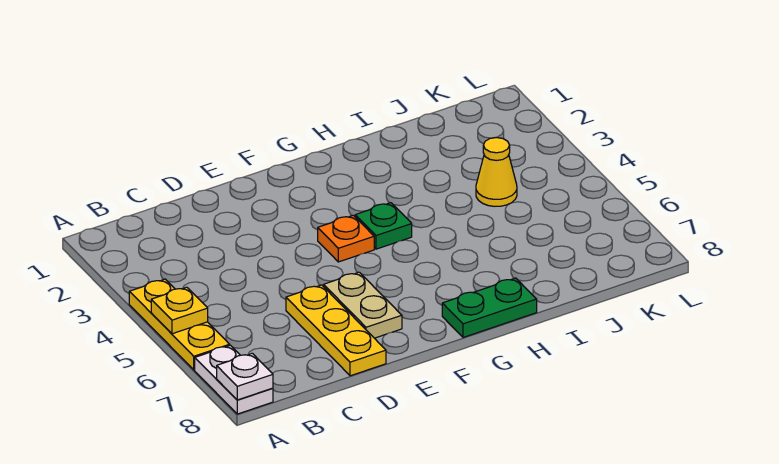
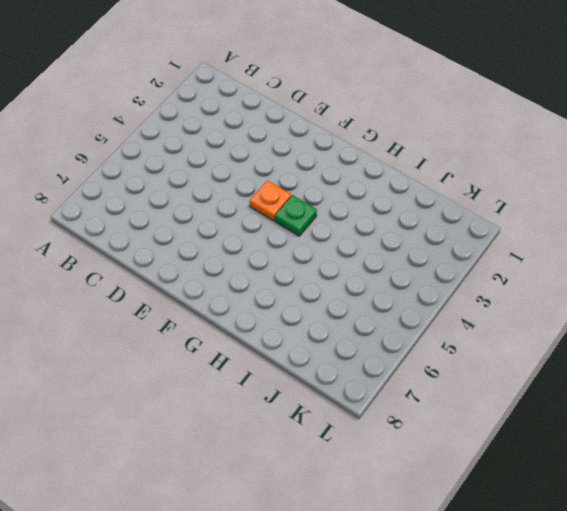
none -> yellow 1x3 plate [129,279,230,370]
none -> white 1x2 plate [195,345,273,414]

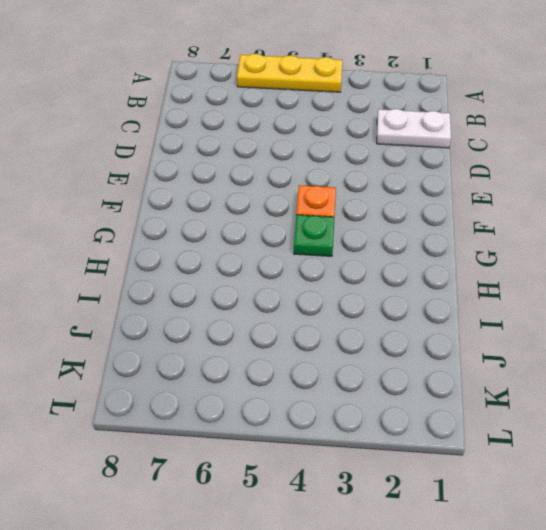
white 1x2 plate [377,109,451,148] -> white 1x2 plate moved to [195,345,273,414]
none -> yellow 1x3 plate [286,285,386,376]
none -> tan 1x2 plate [324,272,402,338]

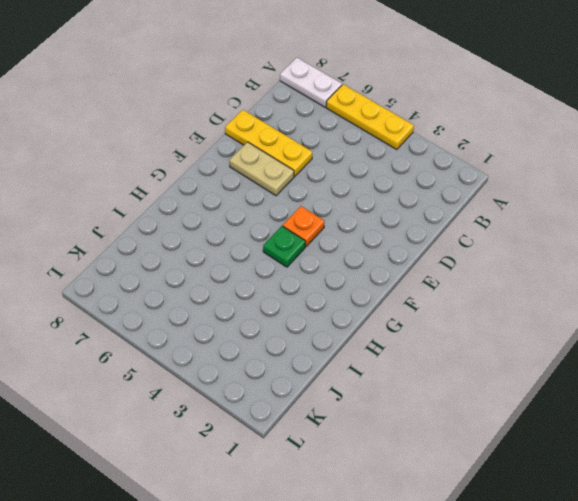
none -> green 1x2 plate [442,278,537,337]
none -> yellow 1x1 cone [476,138,517,206]

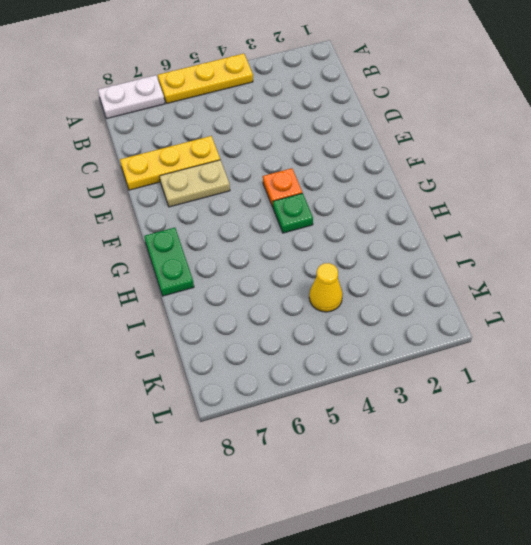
none -> yellow 1x1 plate [151,287,208,334]
none -> white 1x1 plate [217,353,273,400]

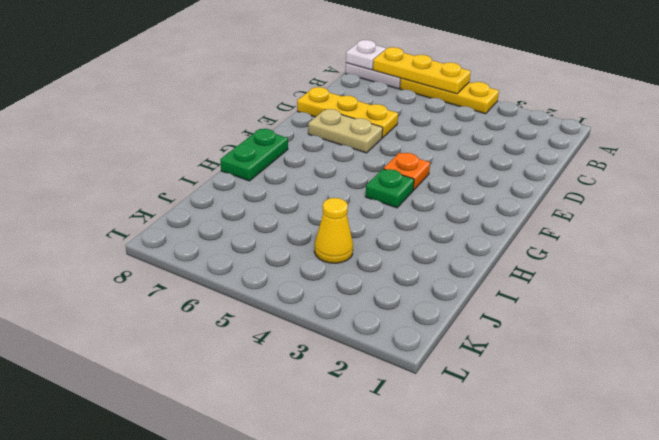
yellow 1x3 plate [373,47,471,94] -> yellow 1x1 plate [151,287,208,334]

